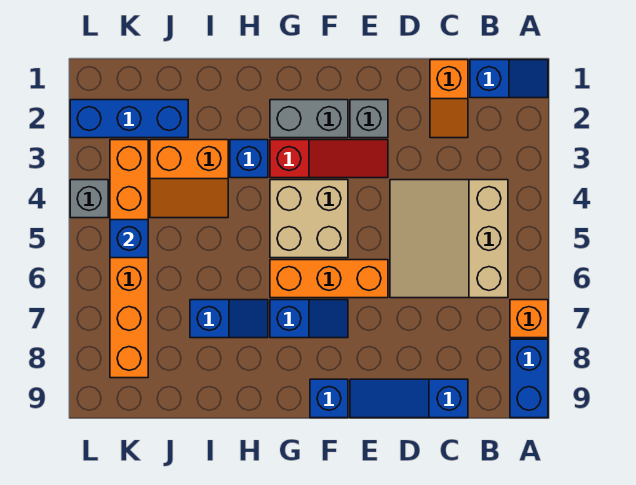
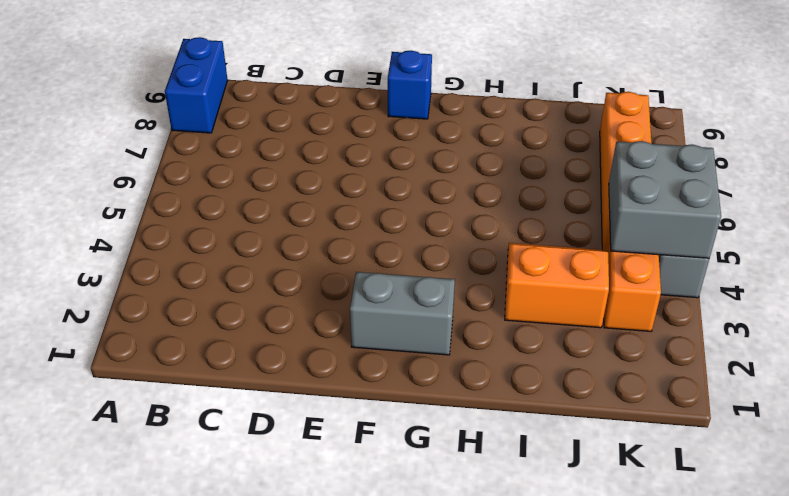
grey 2x2 brick [609,141,721,258] -> blue 1x1 brick [110,220,148,258]
none -> blue 1x2 slope [470,60,548,98]
none -> orange 1x1 brick [510,300,548,338]
none -> tan 3x3 slope [390,180,508,298]

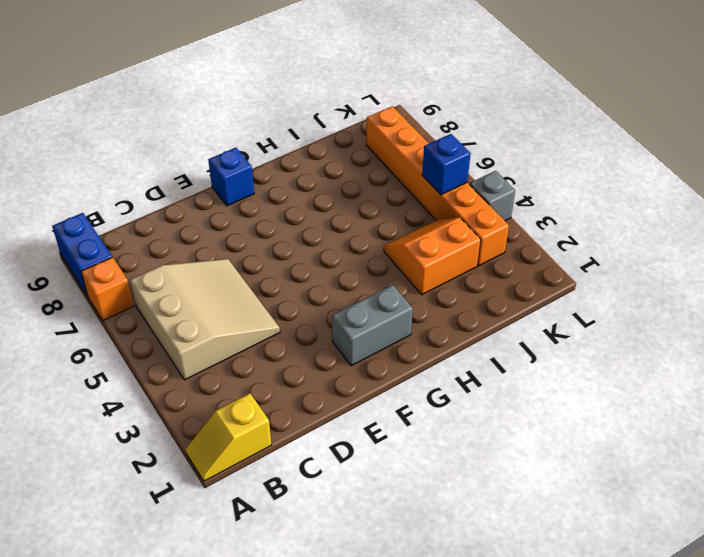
yellow 1x2 slope [185,393,271,481] -> blue 1x2 slope [470,60,548,98]
none -> orange 1x2 slope [430,60,468,138]
none -> blue 1x3 slope [350,379,468,418]
none -> grey 1x1 brick [350,100,388,138]

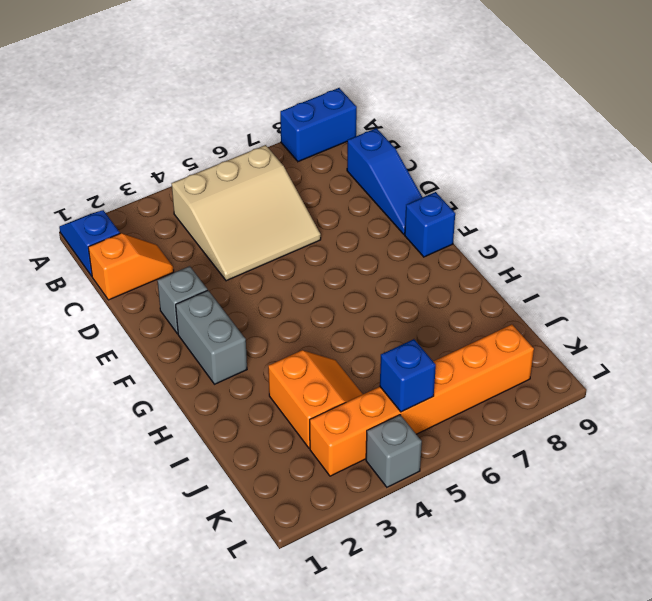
none -> orange 1x1 brick [510,300,548,338]
none -> red 1x3 slope [270,140,388,178]
none -> orange 1x3 brick [270,260,388,298]

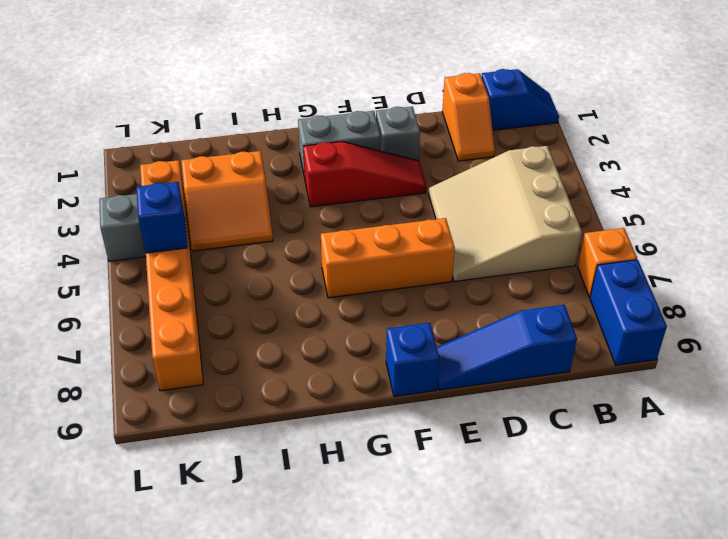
none -> tan 2x2 brick [270,180,348,258]
none -> blue 1x2 slope [270,300,348,338]
none -> blue 1x1 brick [230,140,268,178]

